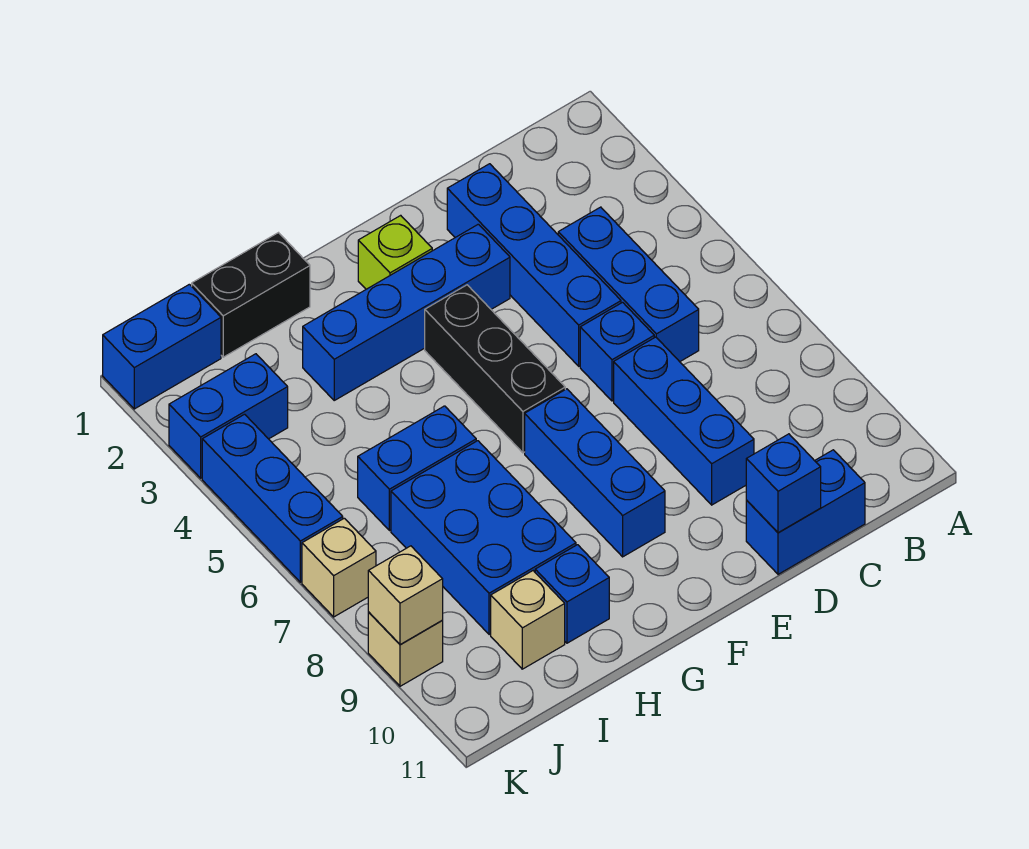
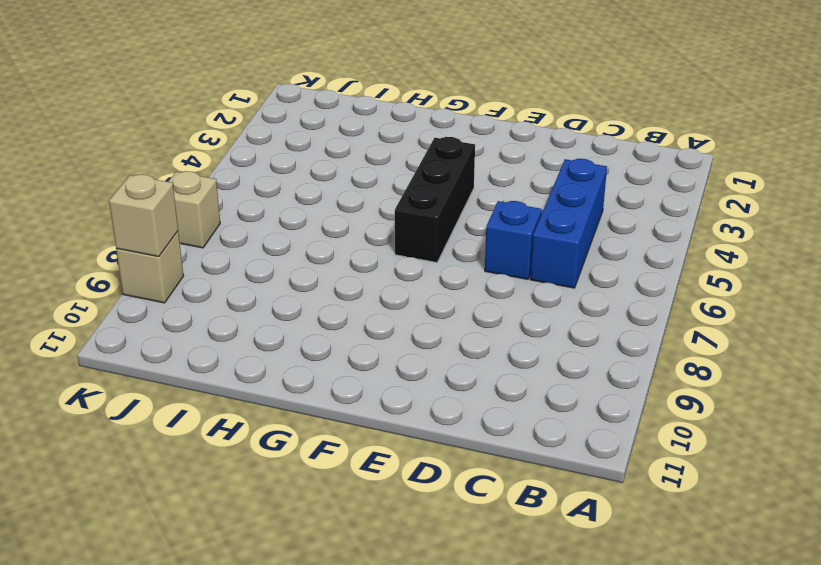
none -> blue 1x2 brick [746,450,865,574]
none -> blue 1x4 brick [447,164,621,366]
none -> blue 1x3 brick [614,337,754,505]

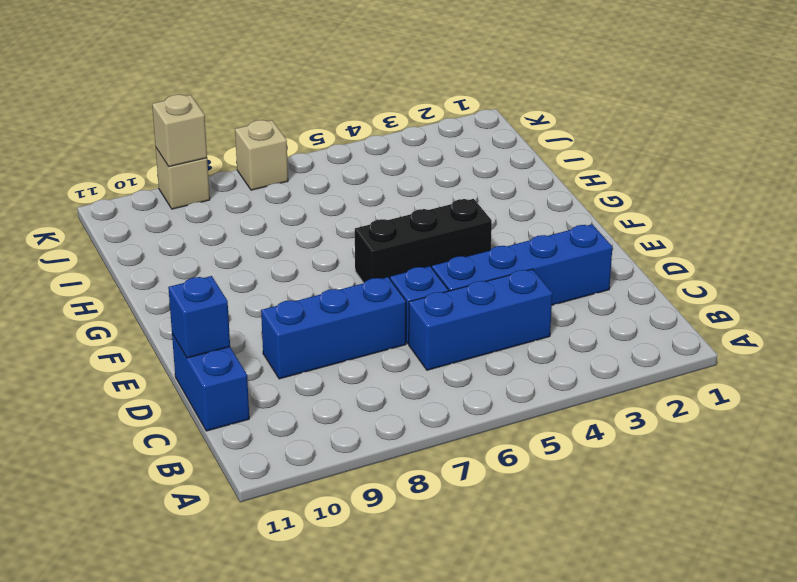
none -> blue 1x4 brick [303,224,510,400]
none -> lime 1x1 brick [358,215,432,289]
none -> blue 1x3 brick [525,389,665,557]

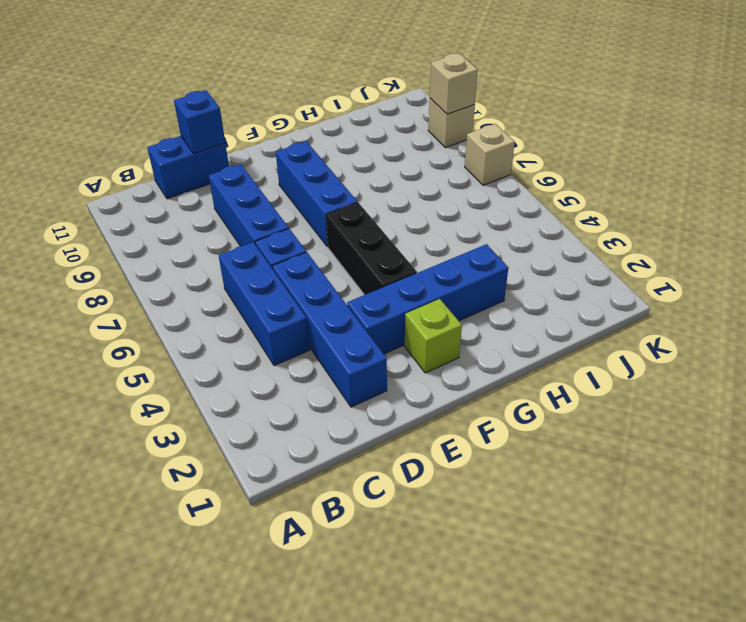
none -> black 1x2 brick [192,233,310,357]
none -> blue 1x2 brick [358,406,476,531]
none -> blue 2x3 brick [391,441,576,635]

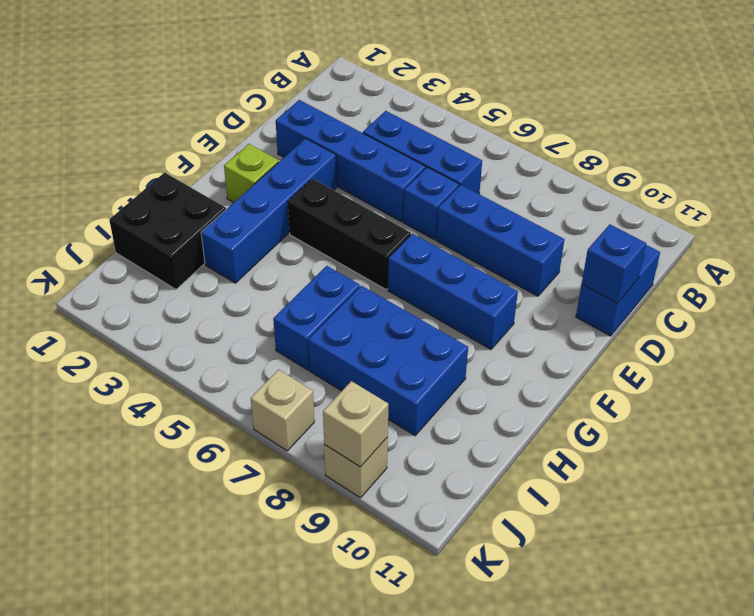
black 2x2 brick [109,173,226,289] -> black 1x2 brick [192,233,310,357]
none -> blue 1x1 brick [535,545,609,643]
none -> tan 1x1 brick [491,571,565,669]
none -> blue 1x2 brick [103,284,221,409]

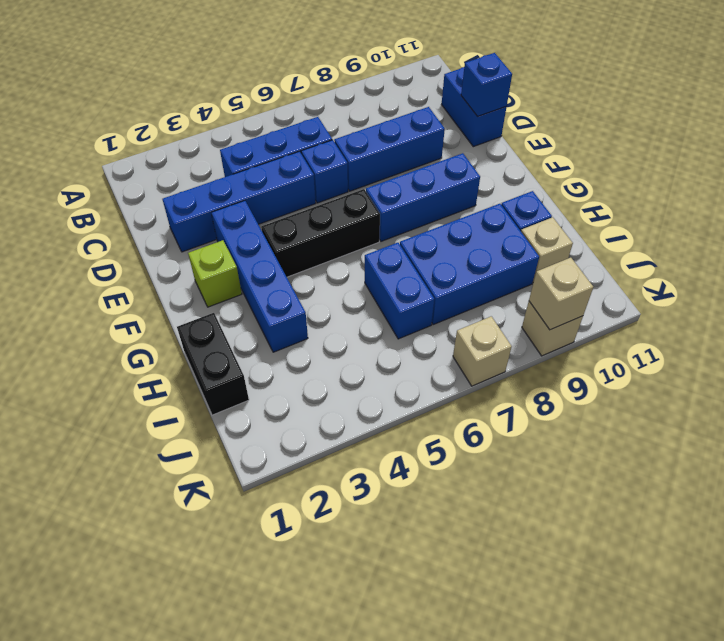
none -> blue 1x2 brick [103,284,221,409]
none -> blue 1x2 brick [169,354,288,478]
none -> blue 1x3 brick [202,414,343,582]

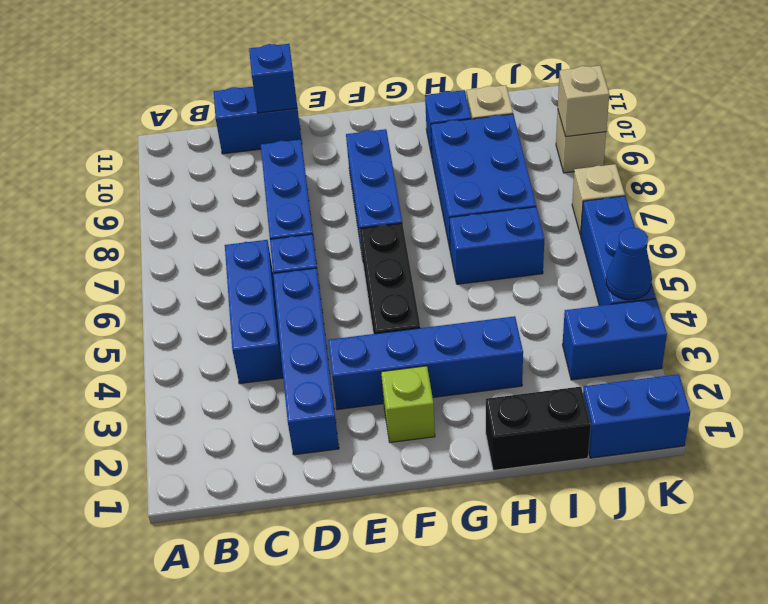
blue 1x1 cone [606,228,652,299] -> none

